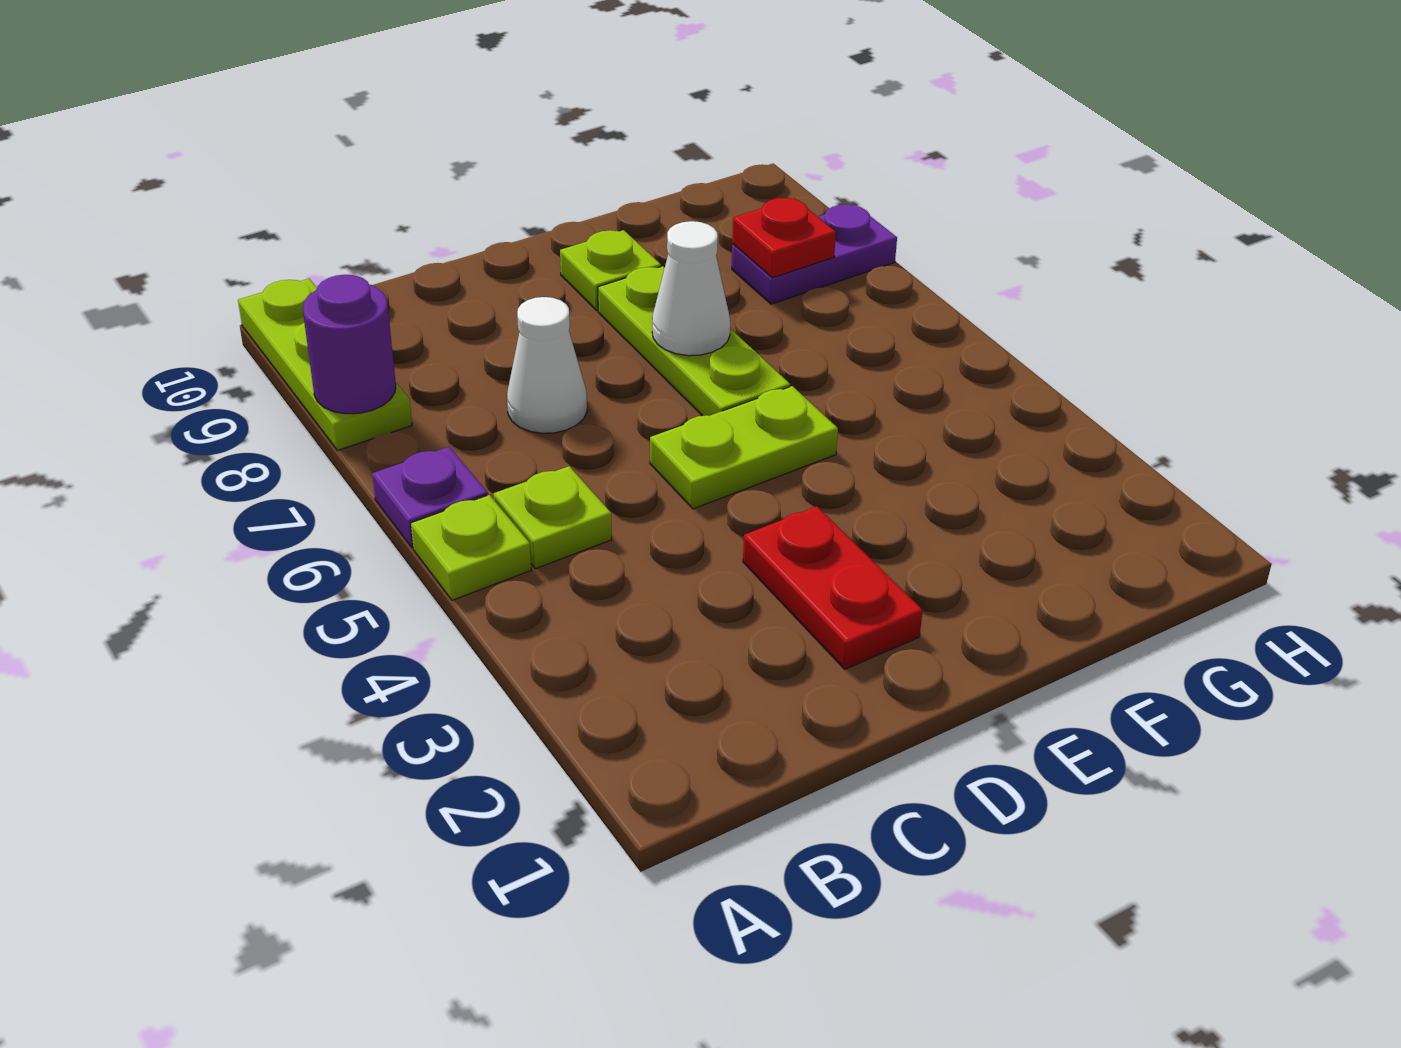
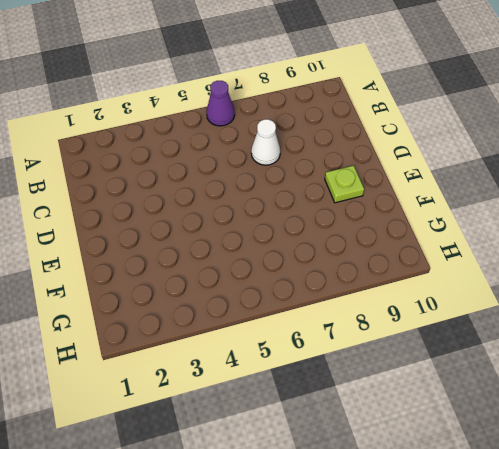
purple 1x1 cone [207,81,235,126] -> purple 1x1 plate [372,447,488,547]
none -> lime 1x1 plate [411,495,531,600]
none -> lime 1x3 plate [238,279,412,451]
none -> lime 1x1 plate [493,466,612,569]

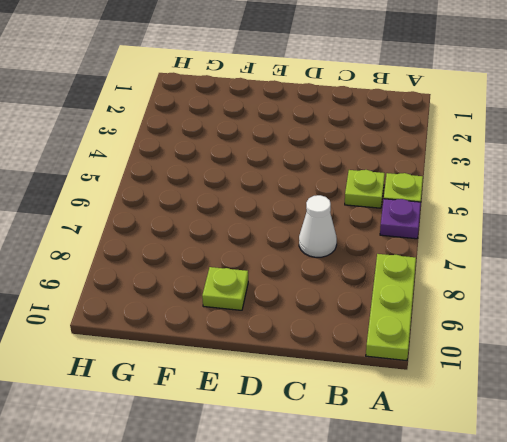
none -> red 1x2 plate [743,506,923,669]
none -> lime 1x2 plate [650,386,838,509]
none -> lime 1x3 plate [598,266,790,416]

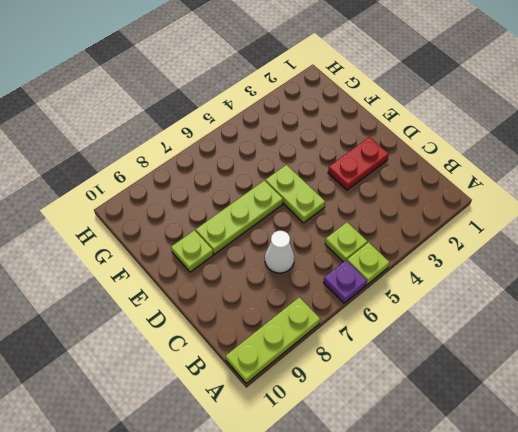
none -> purple 1x2 plate [732,204,897,304]
none -> purple 1x1 round brick [303,275,396,414]
none -> white 1x1 cone [652,221,730,356]

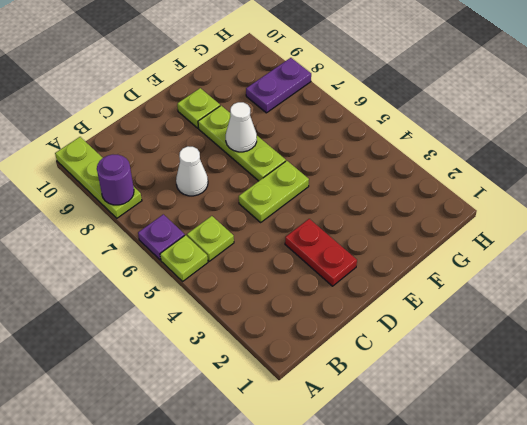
none -> red 1x1 plate [732,198,836,278]

